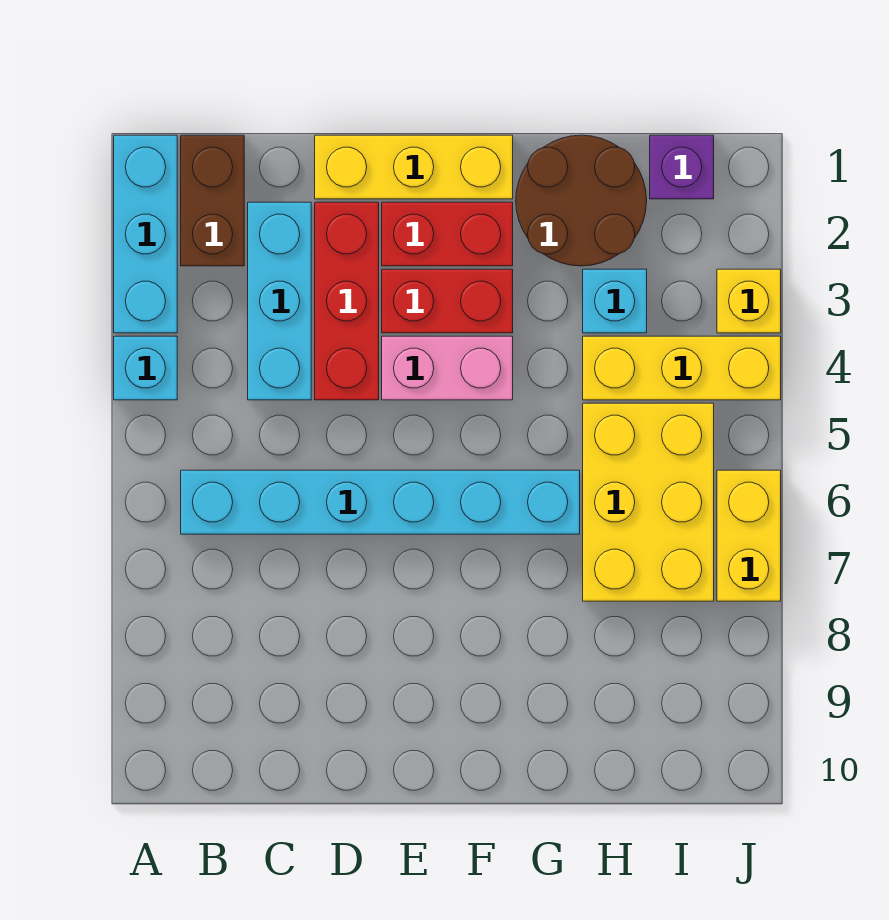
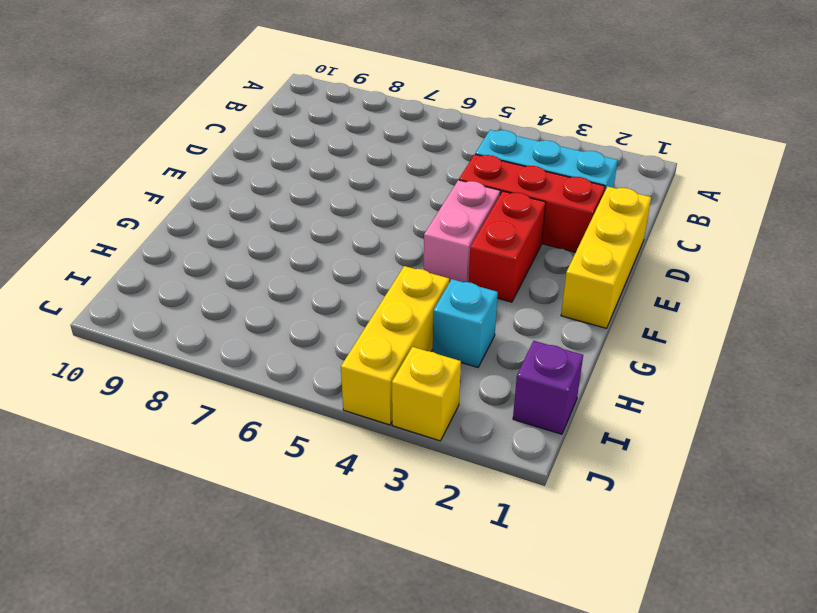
none -> cyan 1x3 brick [114,135,177,333]
none -> cyan 1x1 brick [114,336,177,400]
none -> brown 1x2 brick [181,135,244,266]

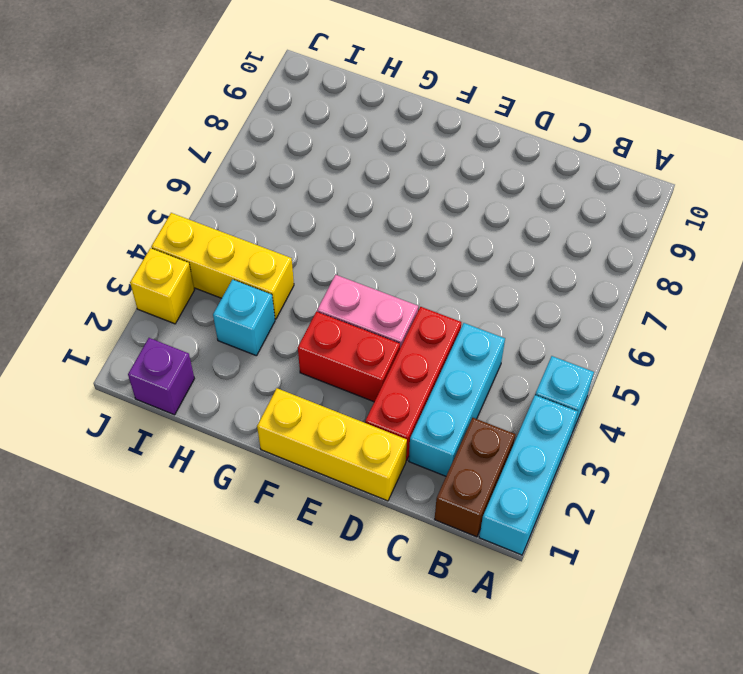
none -> cyan 1x6 brick [181,470,580,534]
none -> red 1x2 brick [382,202,513,266]
none -> brown 2x2 round brick [516,135,647,266]

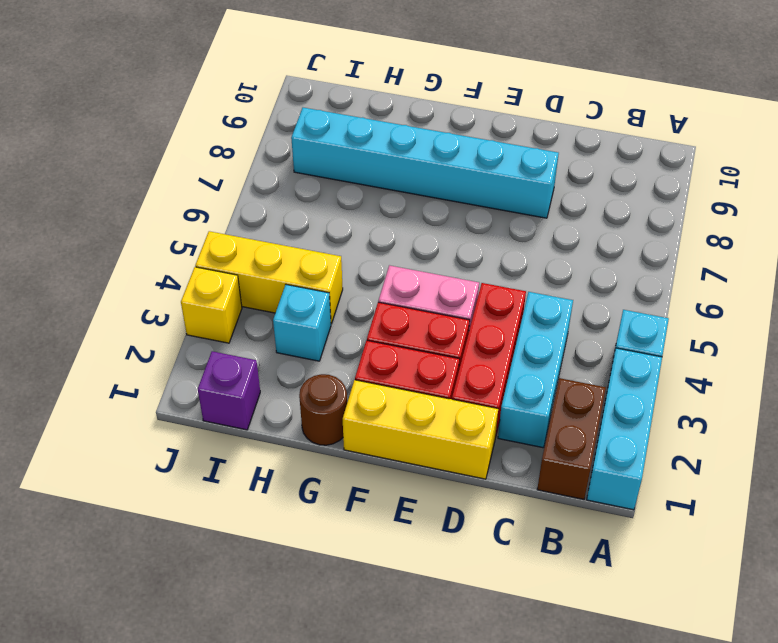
cyan 1x6 brick [291,108,559,218] -> cyan 1x6 brick moved to [181,470,580,534]
brown 1x1 round brick [299,374,347,445] -> brown 2x2 round brick [516,135,647,266]
none -> yellow 2x3 brick [583,403,714,601]
none -> yellow 1x2 brick [717,470,781,601]

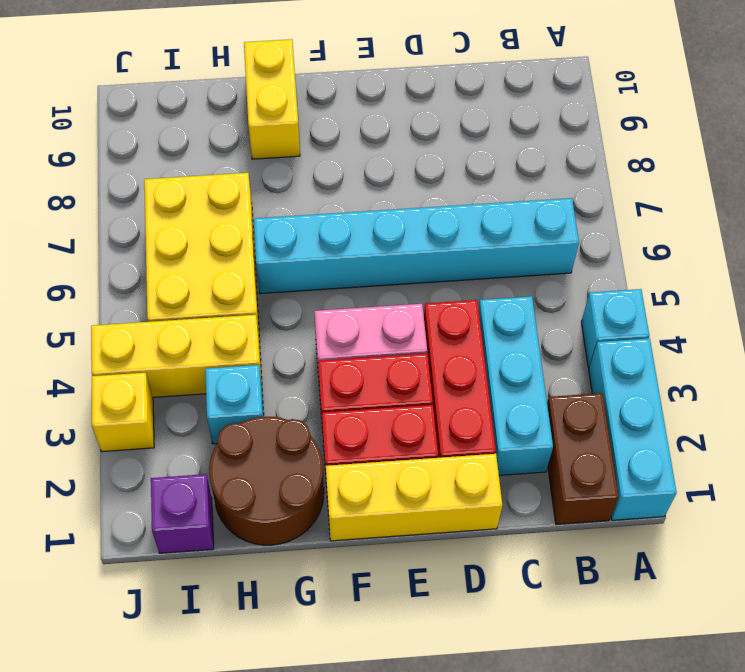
yellow 1x2 brick [244,39,300,159] -> yellow 1x2 brick moved to [717,470,781,601]

